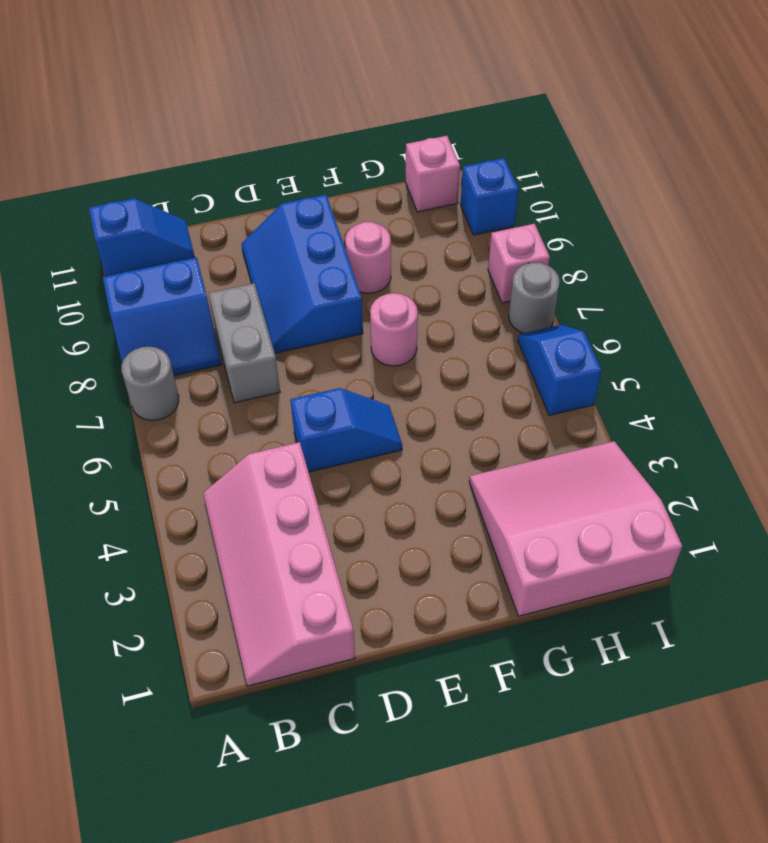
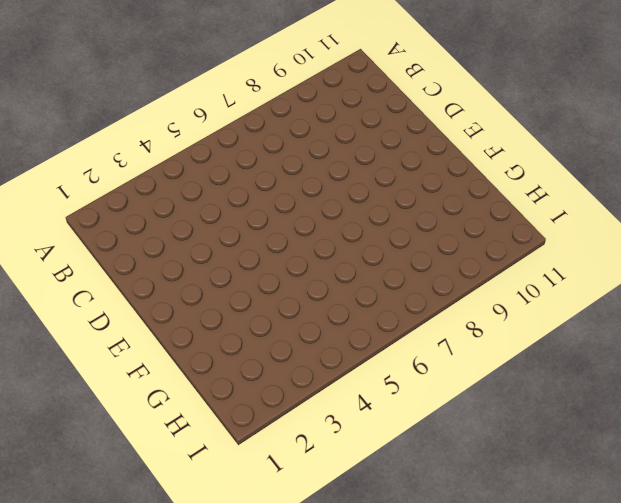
none -> grey 1x1 round brick [122,347,179,421]
none -> blue 2x2 slope [103,257,222,376]
none -> blue 1x2 slope [89,199,195,276]

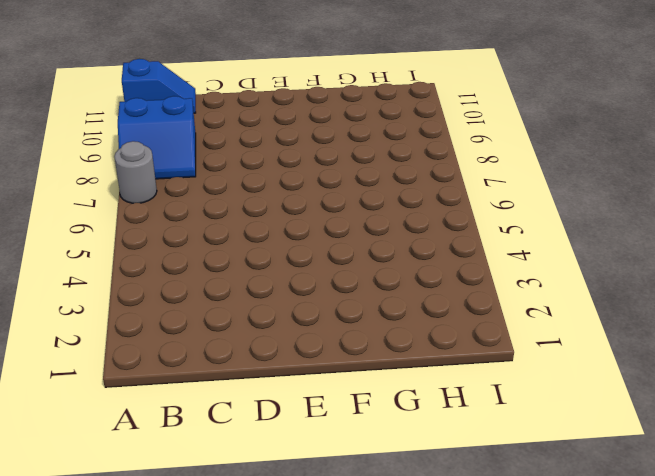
none -> pink 2x4 slope [203,442,355,686]
none -> grey 1x2 brick [209,283,280,403]
none -> blue 1x2 slope [290,388,402,472]

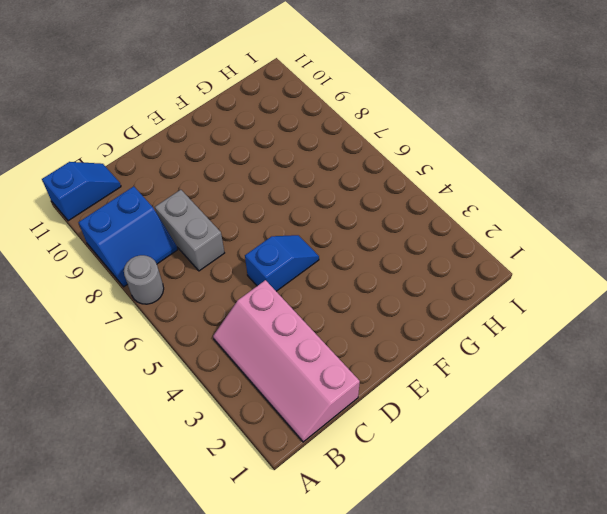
none -> blue 2x3 slope [241,195,363,353]
none -> pink 1x1 round brick [370,293,418,366]
none -> pink 1x1 round brick [345,222,391,294]

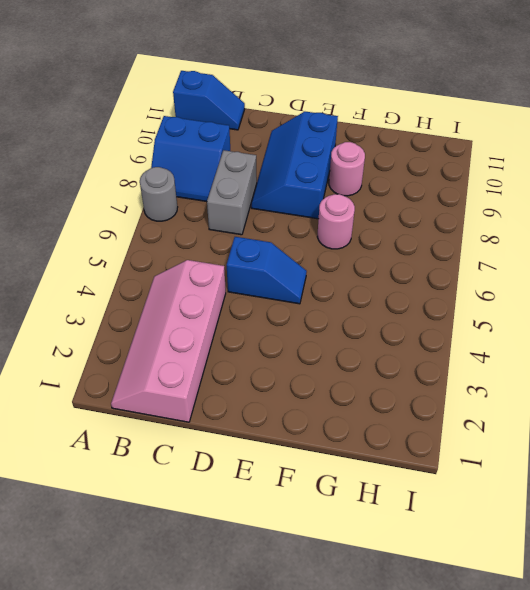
none -> pink 3x3 slope [469,441,682,616]
none -> pink 1x1 brick [406,136,460,212]
none -> blue 1x2 slope [518,325,602,416]

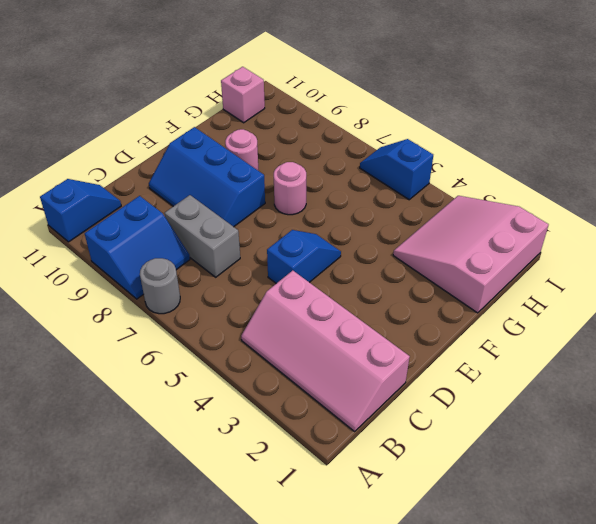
none -> grey 1x1 round brick [509,263,560,333]
none -> pink 1x1 brick [488,224,550,303]
none -> blue 1x1 brick [461,158,519,235]

